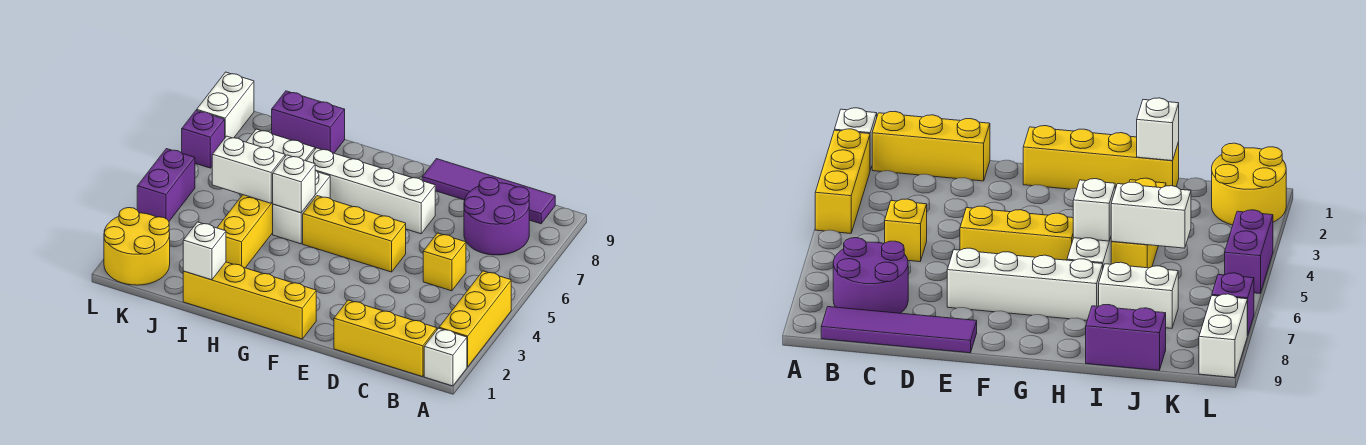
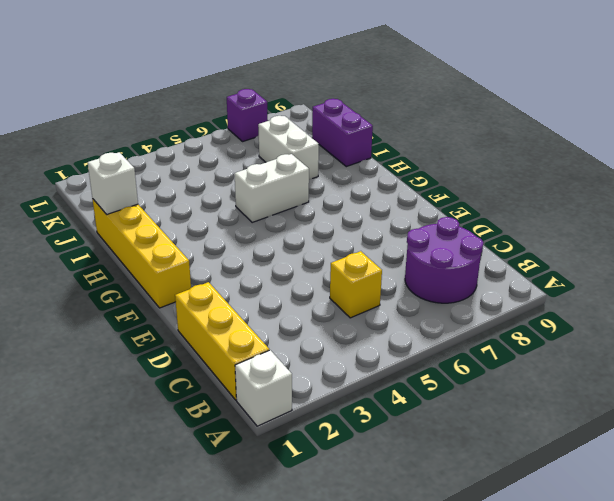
none -> yellow 1x3 brick [439,271,511,367]
none -> purple 1x4 tile [422,159,555,224]
none -> yellow 1x3 brick [303,196,406,272]

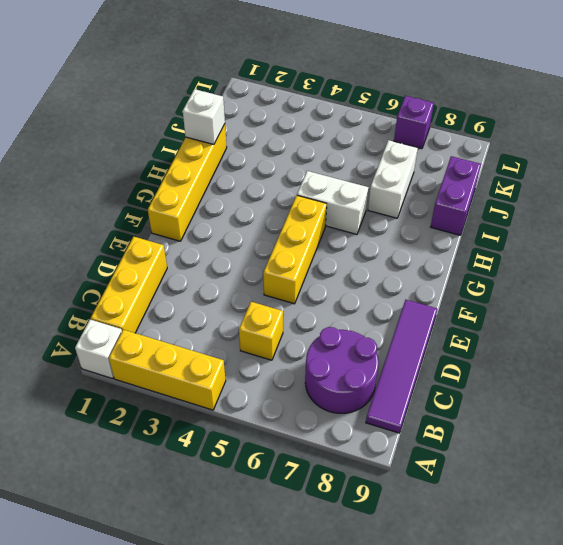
none -> white 1x4 brick [307,148,435,234]
none -> yellow 1x3 brick [217,195,273,268]
none -> yellow 2x2 round brick [104,208,170,285]

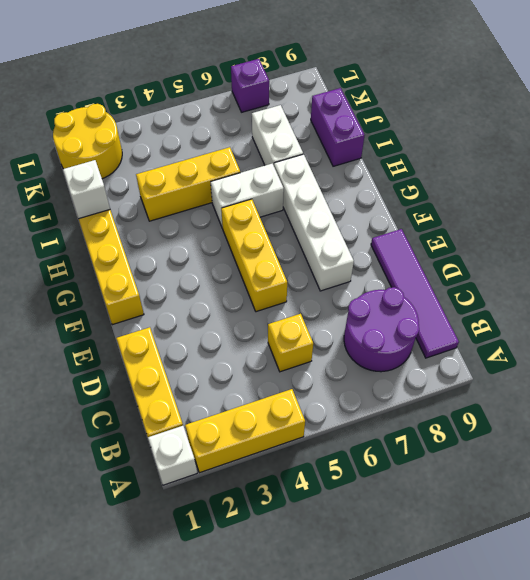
none -> purple 1x2 brick [137,149,195,221]
none -> white 1x2 brick [197,72,254,138]
none -> white 1x1 brick [273,155,315,213]

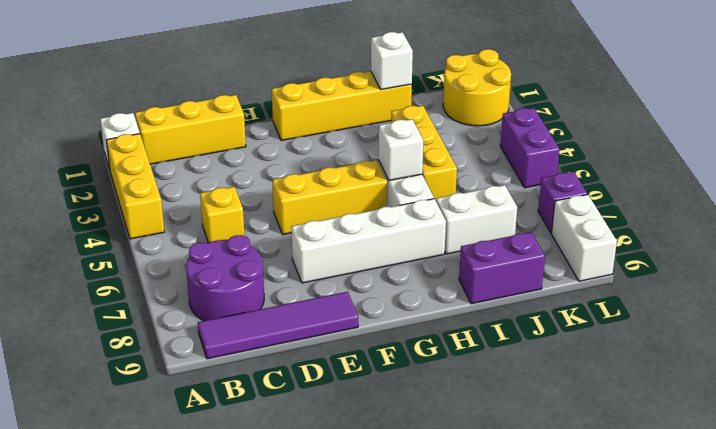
none -> white 1x2 brick [212,136,285,203]

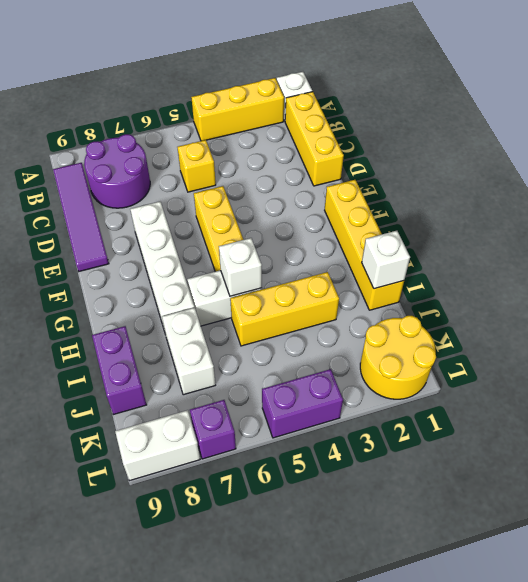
none -> white 1x2 brick [212,136,285,203]

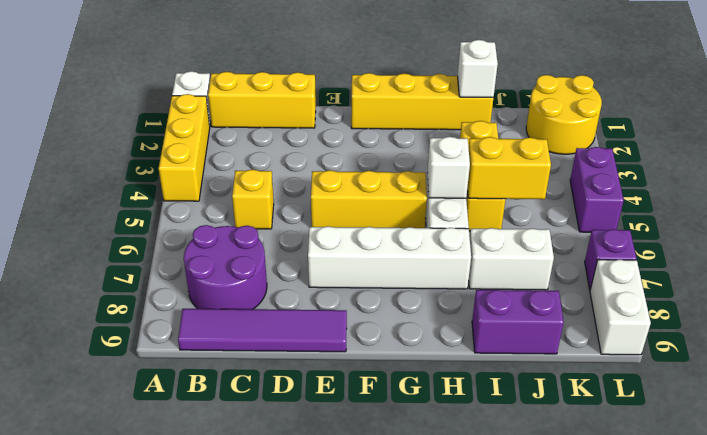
yellow 1x2 brick [467,137,551,199] -> white 1x2 brick [212,136,285,203]

